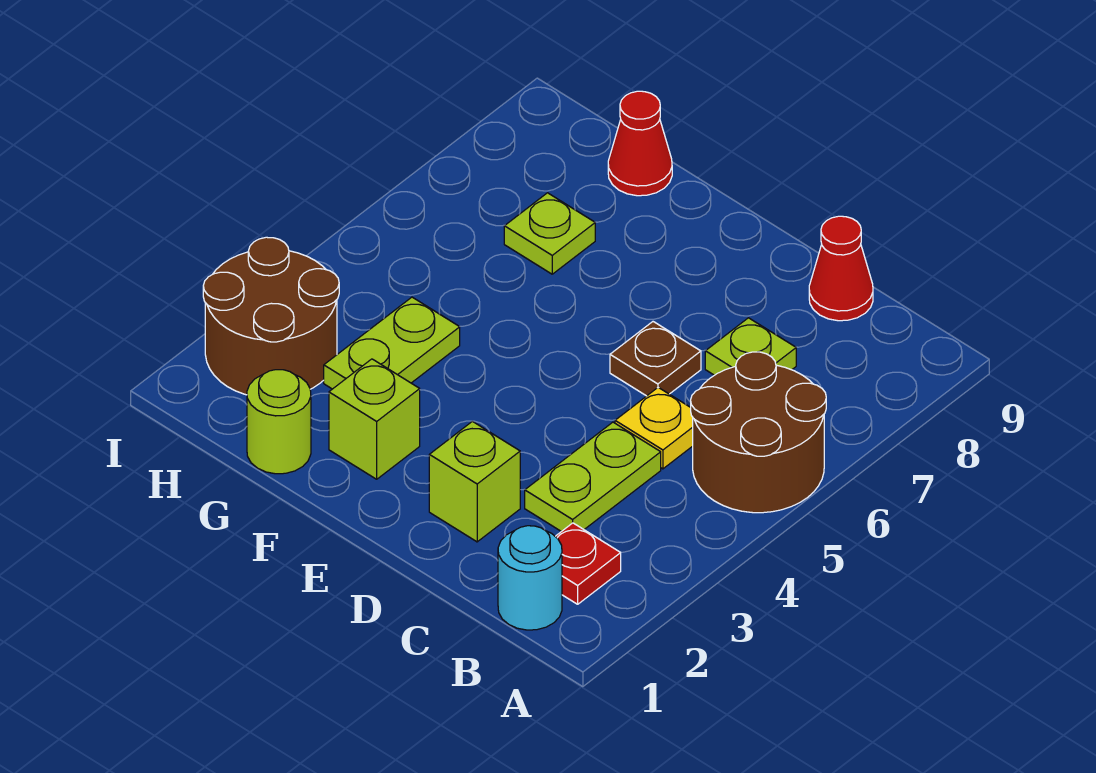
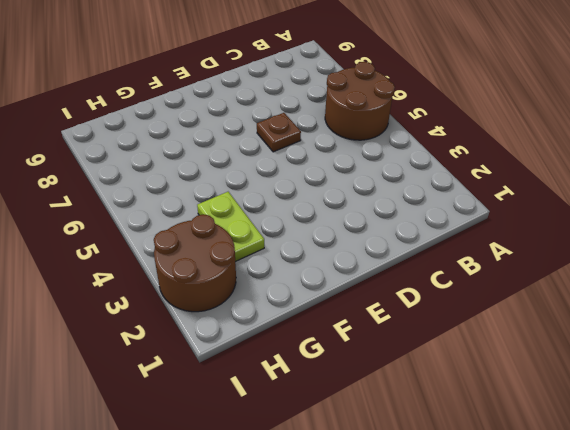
none -> cyan 1x1 round brick [498,526,562,630]
none -> red 1x1 plate [555,523,621,604]
none -> lime 1x2 plate [525,422,661,532]

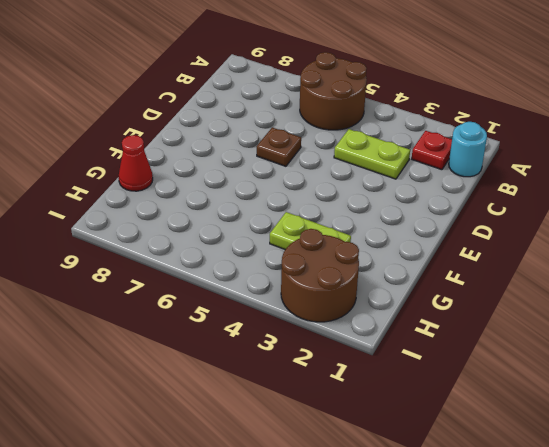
none -> yellow 1x1 plate [615,388,693,469]
none -> lime 1x1 plate [705,318,796,375]
none -> red 1x1 cone [809,216,873,321]

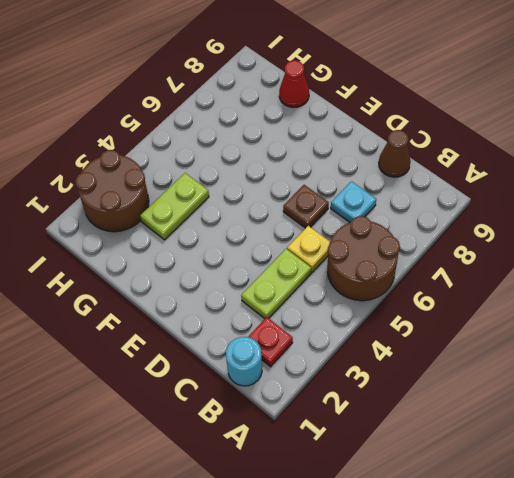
cyan 1x1 plate [331,181,376,222] -> lime 1x1 plate [705,318,796,375]
brown 1x1 cone [379,130,411,177] -> red 1x1 cone [809,216,873,321]
none -> lime 1x1 brick [429,421,520,542]
none -> lime 1x1 brick [329,359,420,479]
none -> lime 1x1 round brick [247,370,311,474]

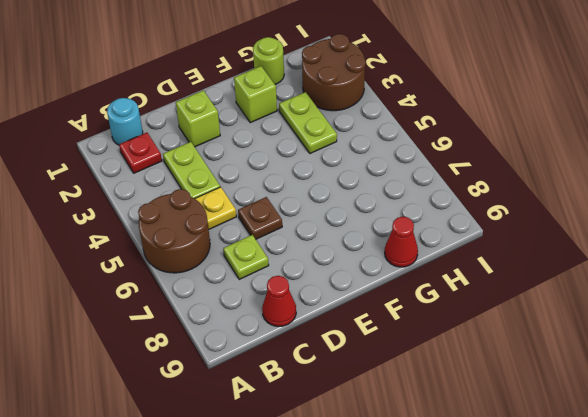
none -> lime 1x1 plate [504,193,595,274]

